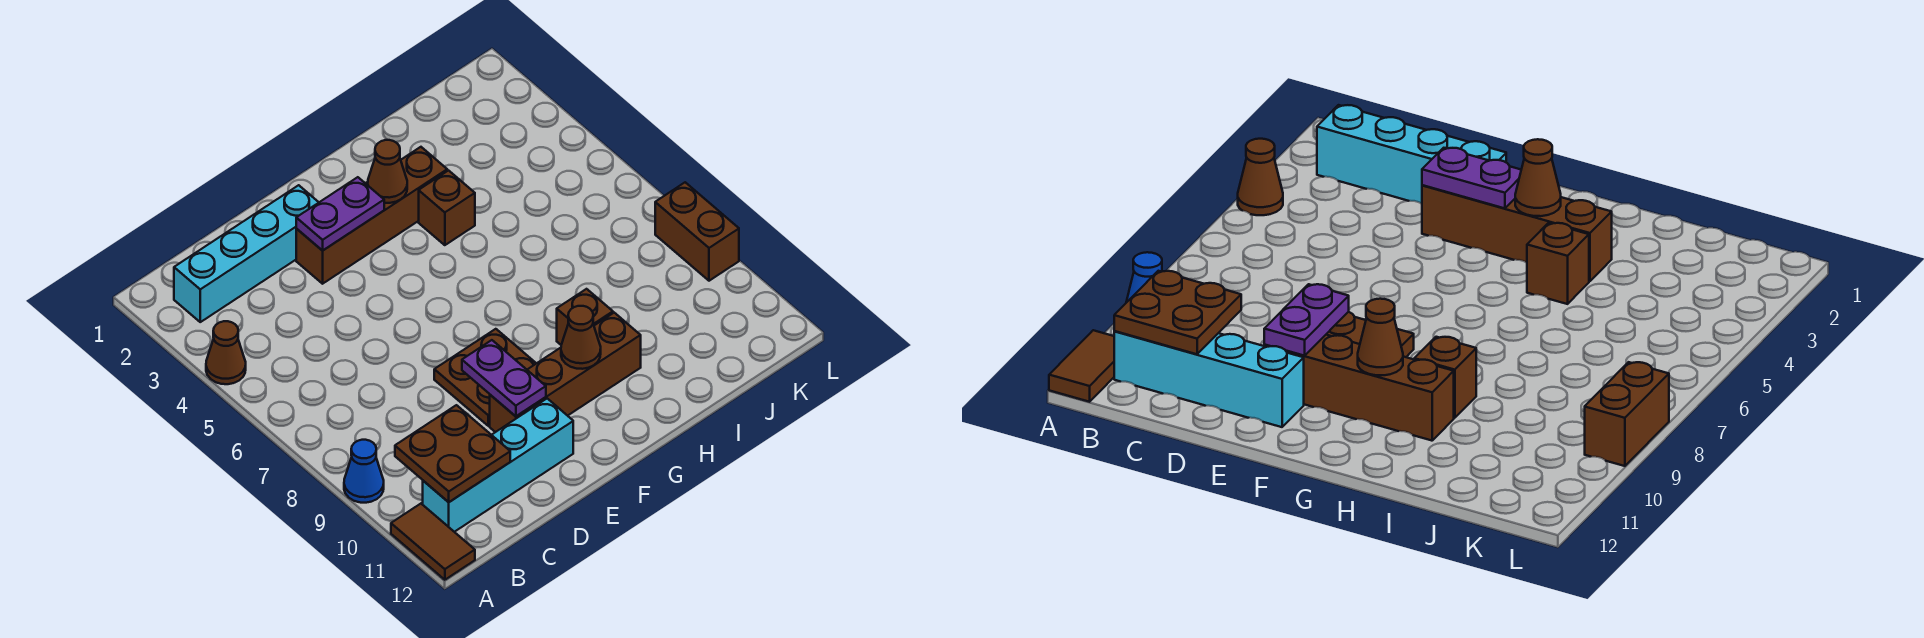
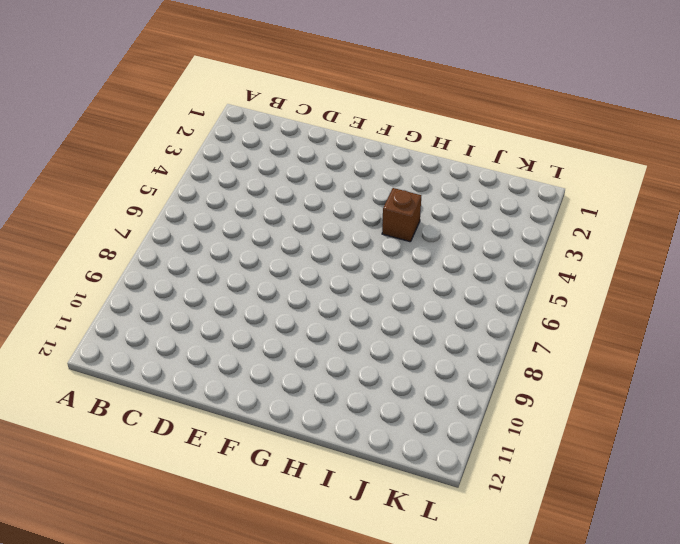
none -> brown 1x1 cone [206,321,246,384]
none -> blue 1x1 cone [344,440,384,503]
none -> brown 1x2 tile [391,504,475,580]

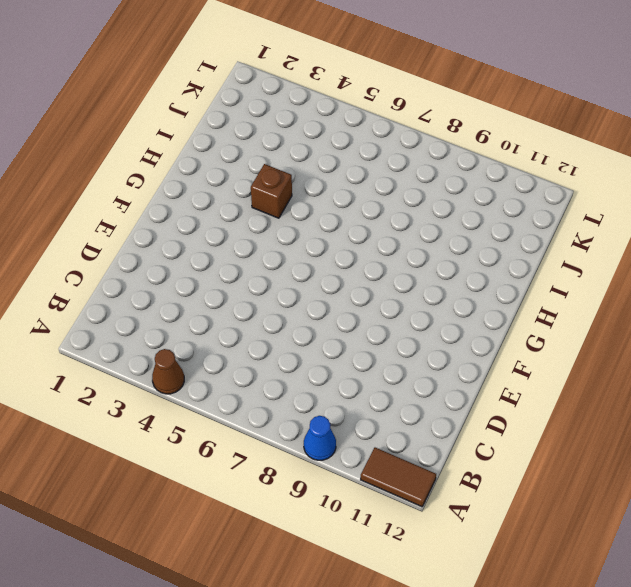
none -> cyan 1x4 brick [174,185,319,322]
none -> cyan 1x4 brick [423,399,573,532]
none -> brown 1x4 brick [296,147,447,284]

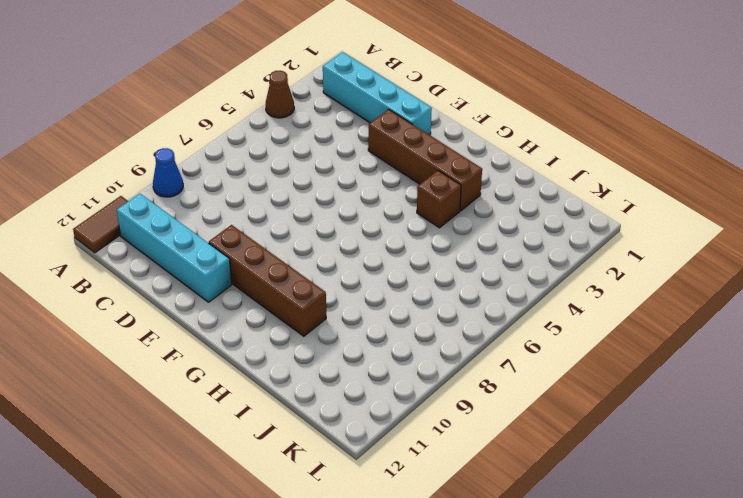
none -> brown 2x2 plate [434,329,536,426]
none -> brown 1x1 brick [557,289,613,345]
none -> brown 1x2 brick [655,182,739,281]

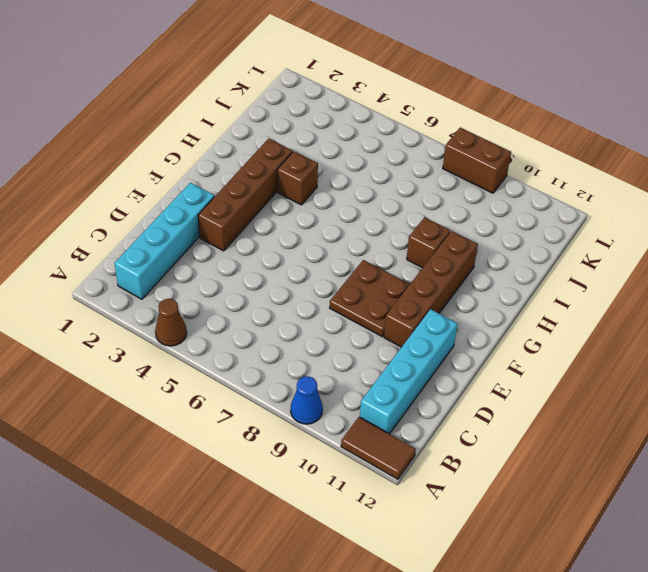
none -> brown 2x2 plate [395,405,510,502]
none -> purple 1x2 plate [296,177,384,251]
none -> purple 1x2 plate [462,340,546,416]

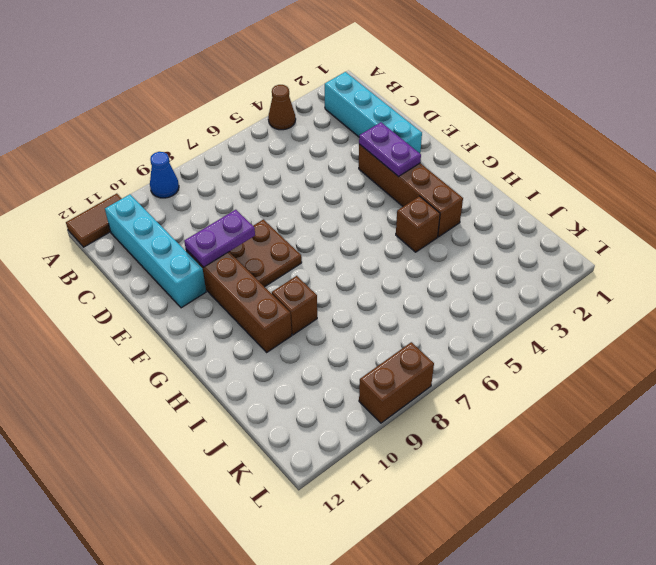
none -> brown 2x2 plate [395,405,510,502]
none -> brown 1x1 cone [368,140,407,203]
none -> brown 1x1 cone [561,306,601,369]

